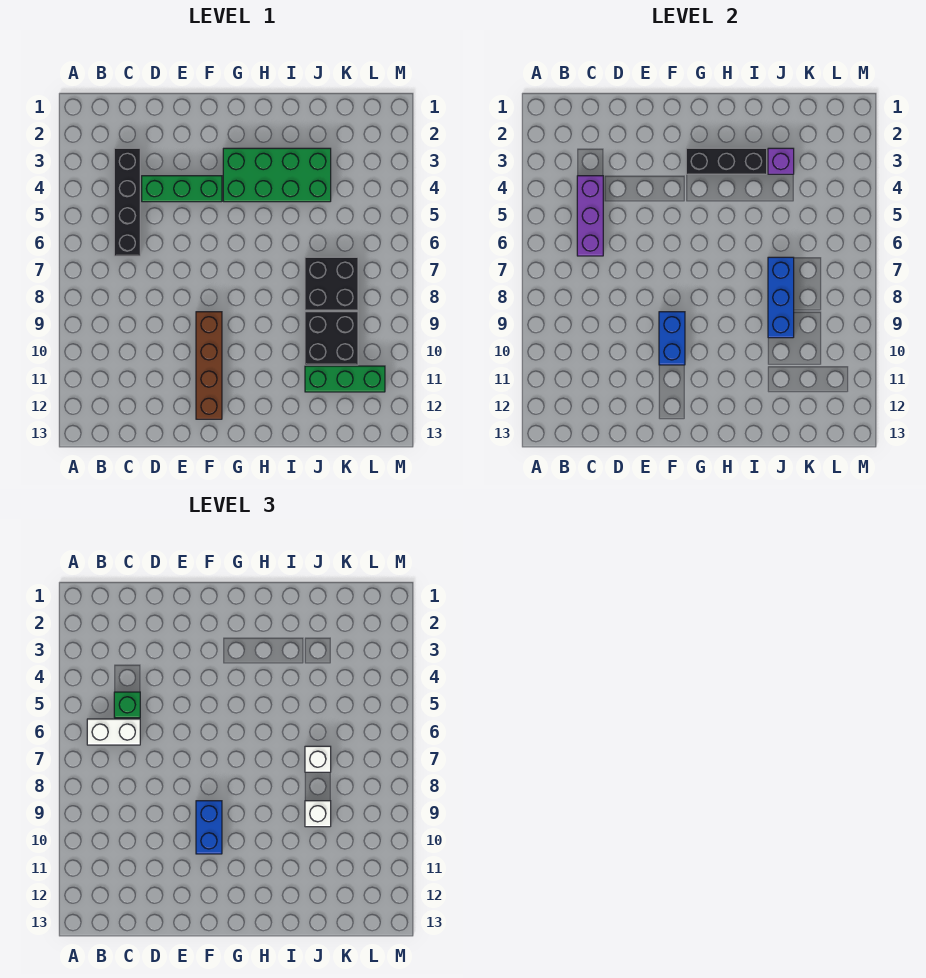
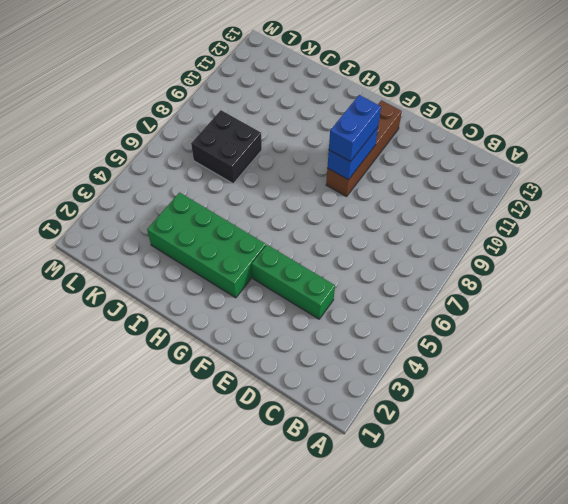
none -> black 1x4 brick [114,148,140,256]
none -> black 2x2 brick [305,312,358,365]
none -> green 1x3 brick [305,366,385,392]

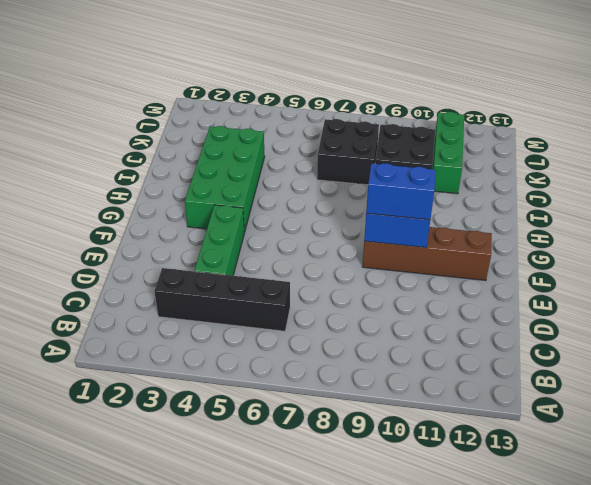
none -> purple 1x3 brick [577,176,603,256]
none -> black 1x3 brick [686,148,767,174]
none -> purple 1x1 brick [768,148,794,174]

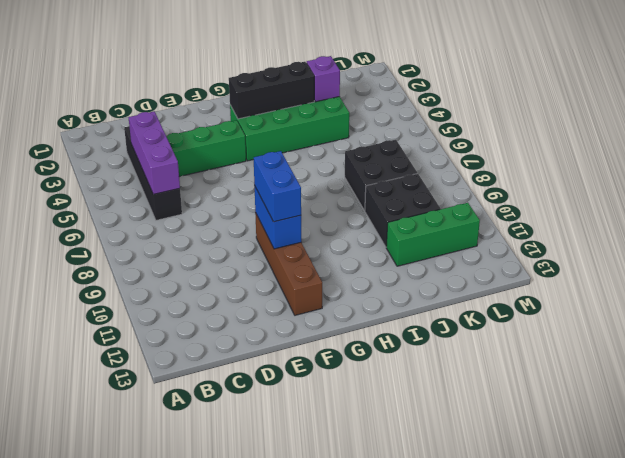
none -> blue 1x3 brick [768,257,794,338]
none -> white 1x2 brick [87,719,140,745]
none -> green 1x1 brick [114,692,140,718]

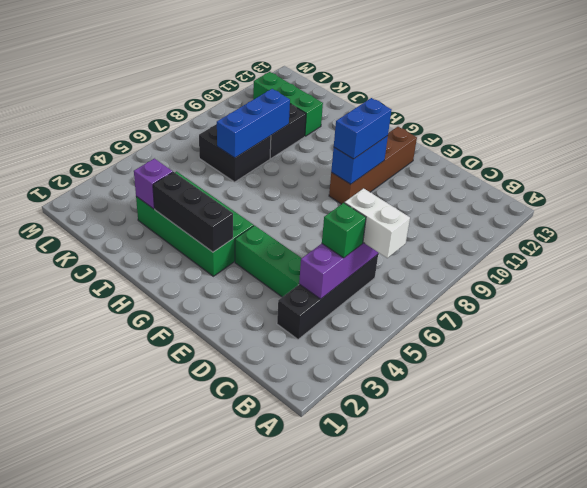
none -> white 1x1 brick [305,746,331,772]
none -> white 1x1 brick [305,801,331,827]

